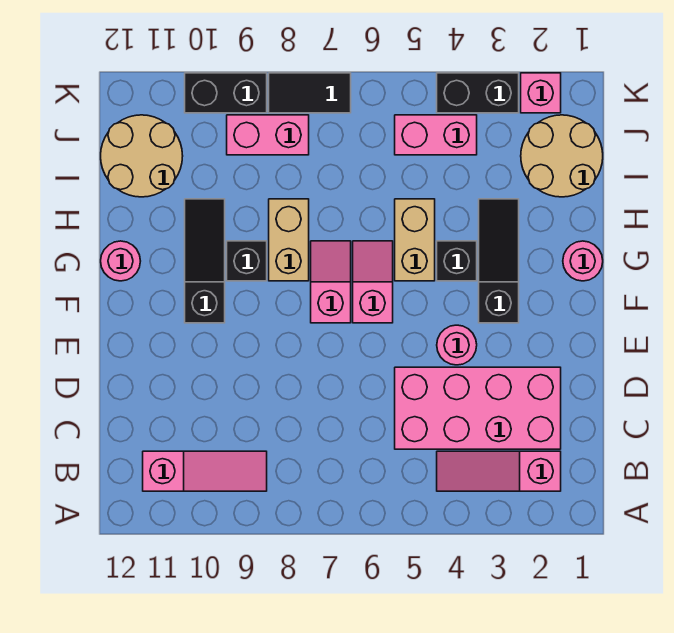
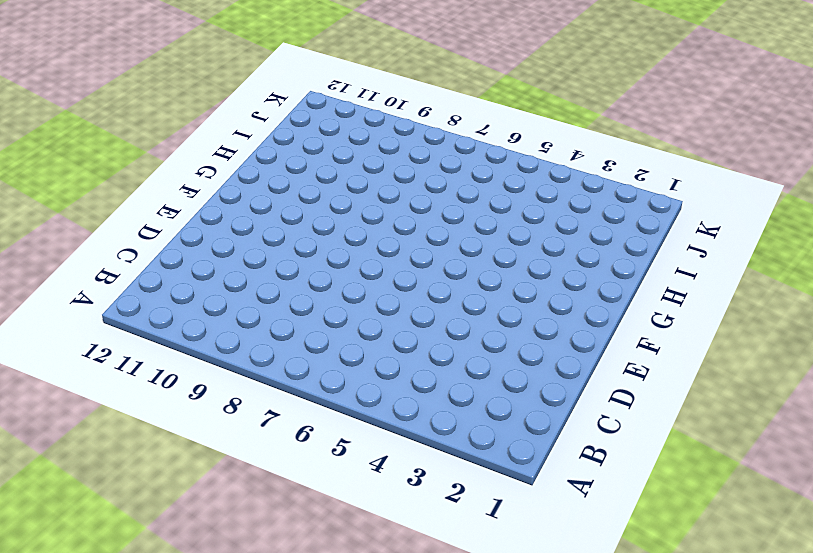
none -> pink 1x3 slope [437,451,561,491]
none -> pink 1x3 slope [143,451,267,491]
none -> pink 2x4 brick [395,367,561,449]

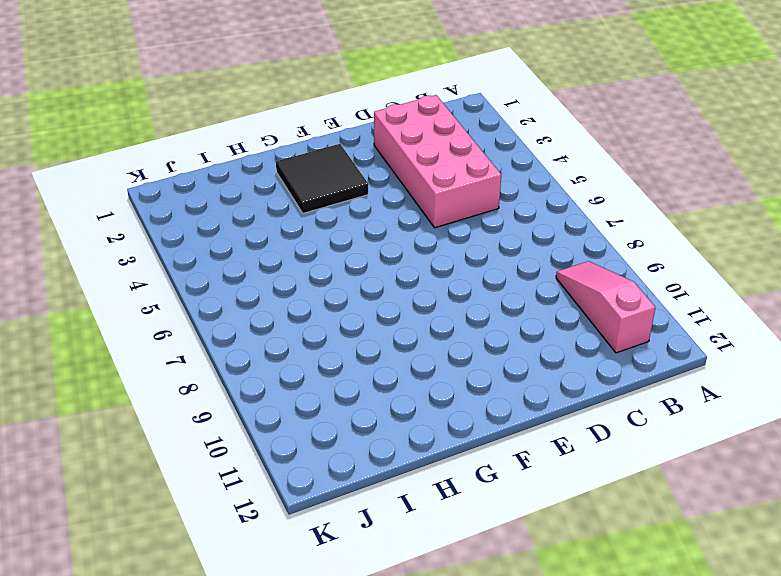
black 2x2 tile [276,144,368,213] -> black 1x3 slope [479,199,519,323]
none -> pink 1x3 slope [437,451,561,491]
none -> pink 1x1 round brick [437,325,477,365]
none -> pink 1x2 slope [353,241,393,323]

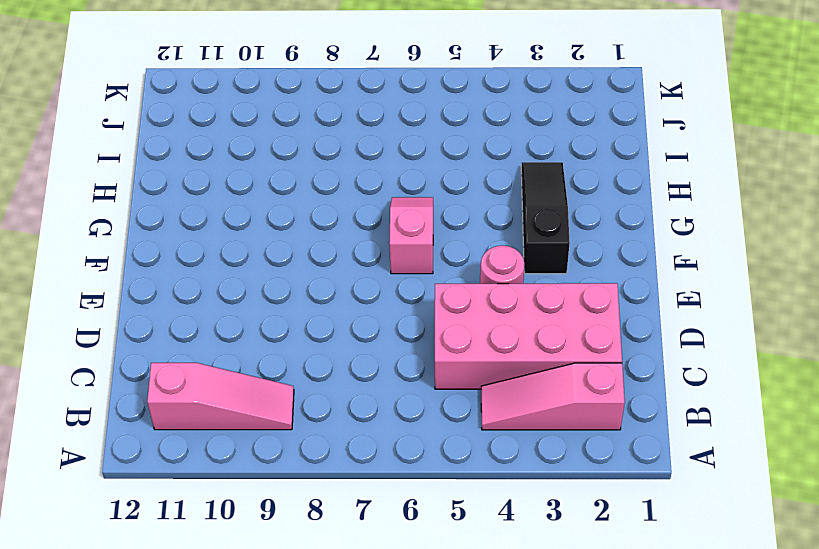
none -> pink 1x2 slope [311,241,351,323]
none -> black 1x3 slope [185,199,225,323]
none -> pink 1x1 round brick [563,241,603,281]

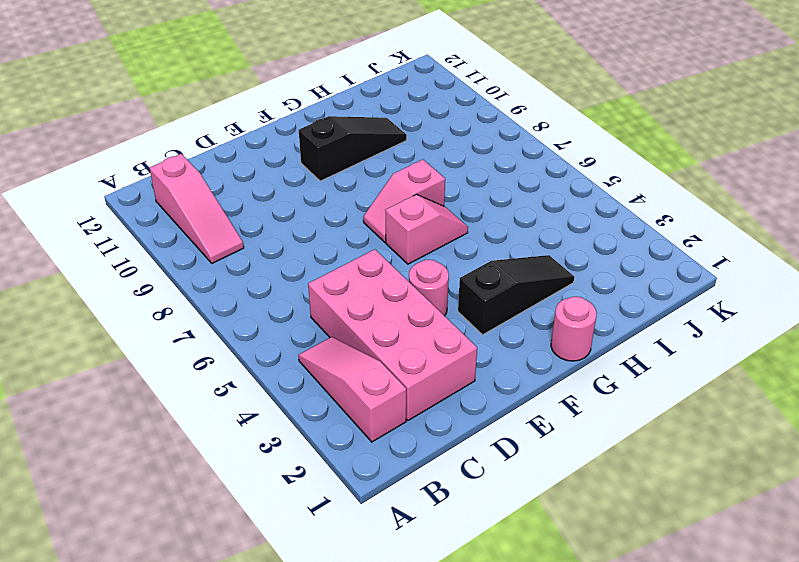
pink 1x2 slope [363,160,445,242] -> pink 1x2 slope turned to [311,241,351,323]
none -> black 1x1 brick [437,241,477,281]
none -> tan 1x2 brick [395,199,435,281]
none -> tan 1x2 brick [269,199,309,281]

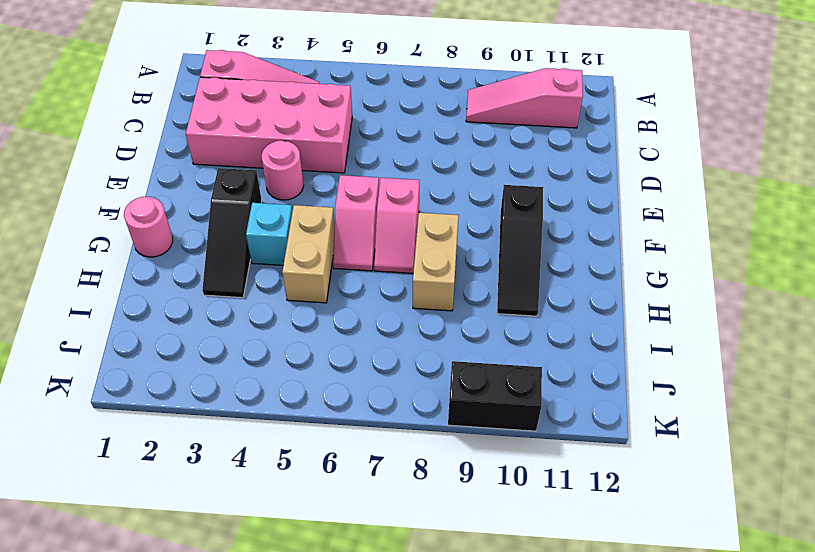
cyan 1x1 brick [246,203,292,265] -> black 1x1 brick [437,241,477,281]
none -> black 1x1 brick [227,241,267,281]
none -> pink 1x1 round brick [101,241,140,281]
none -> tan 2x2 round brick [521,115,603,197]

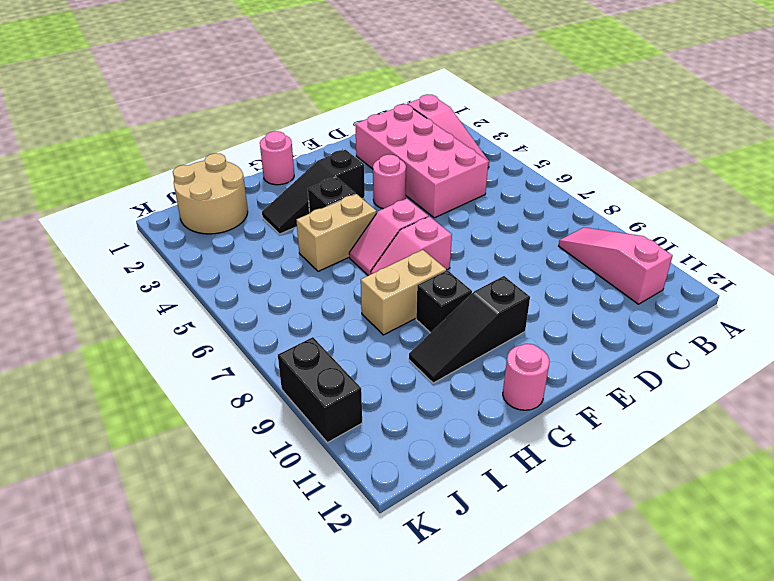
none -> tan 2x2 round brick [101,115,183,197]
none -> pink 1x2 brick [395,115,477,155]
none -> pink 1x2 brick [227,115,309,155]

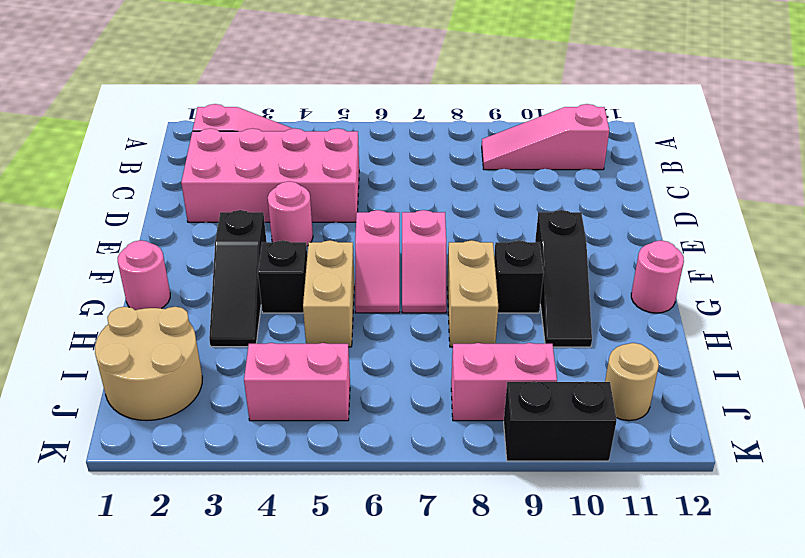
tan 1x1 round brick [605,343,659,421] -> tan 2x2 round brick [101,115,183,197]
none -> pink 1x1 brick [521,73,561,113]
none -> black 1x2 brick [437,73,519,113]
none -> black 1x2 tile [269,73,351,113]

